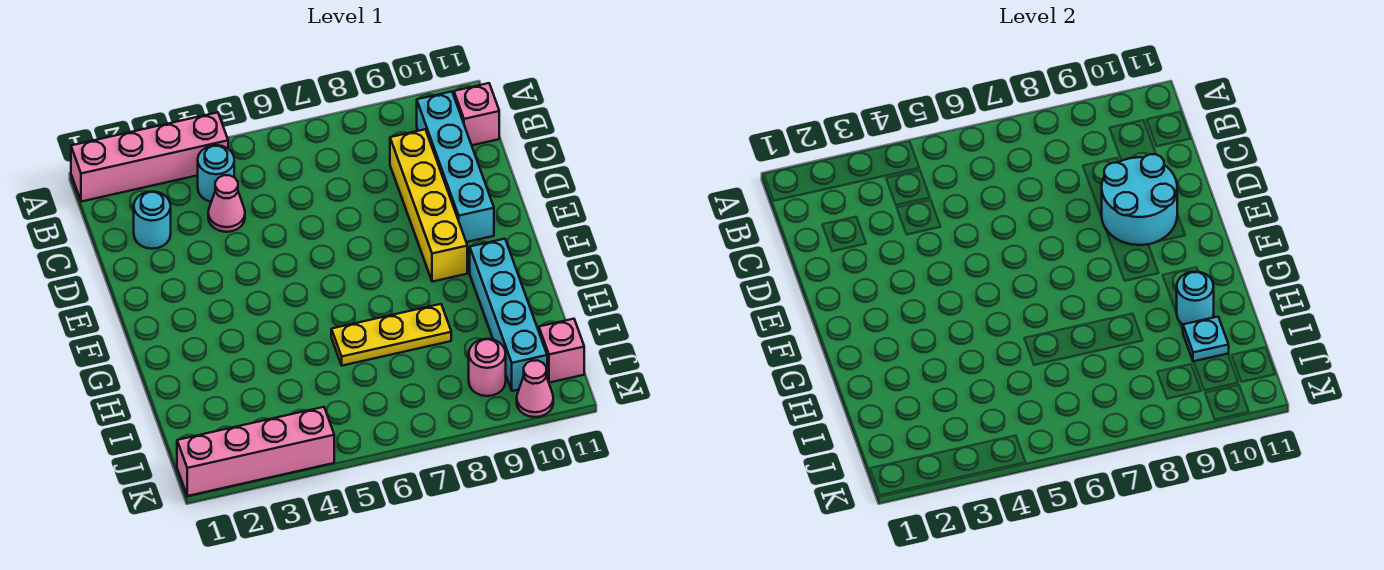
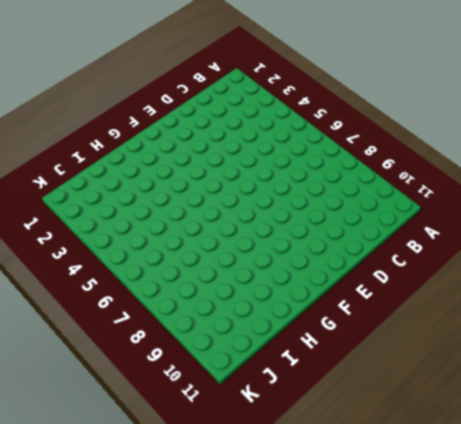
none -> pink 1x4 brick [71,112,228,202]
none -> cyan 1x1 round brick [198,145,234,202]
none -> cyan 1x4 brick [417,92,494,242]

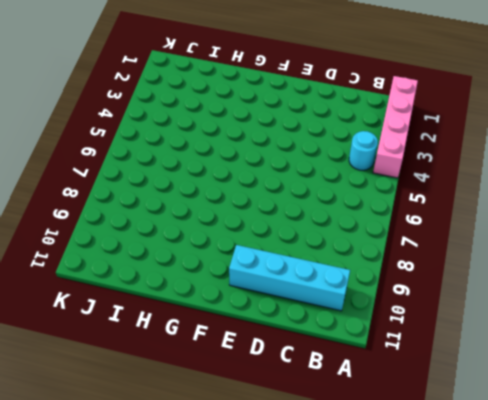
none -> pink 1x1 brick [454,83,499,145]
none -> cyan 1x1 round brick [134,191,171,249]
none -> pink 1x1 cone [208,175,245,232]

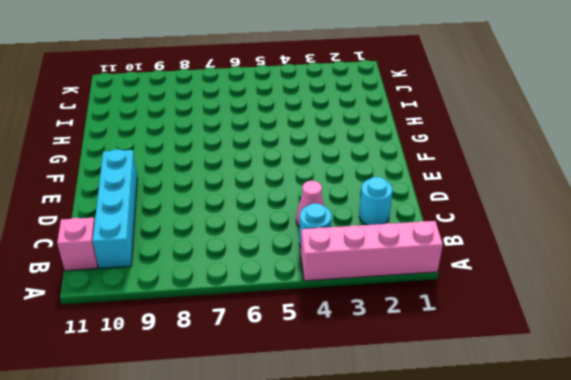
none -> yellow 1x4 brick [390,129,467,282]
none -> cyan 1x4 brick [470,239,547,391]
none -> yellow 1x3 plate [331,304,451,366]

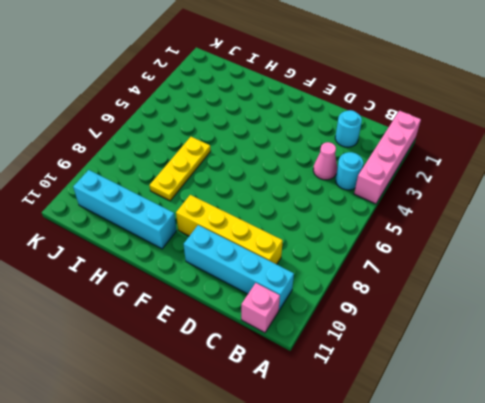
none -> pink 1x1 round brick [469,339,506,396]
none -> pink 1x1 brick [539,319,584,383]
none -> pink 1x4 brick [177,407,334,496]

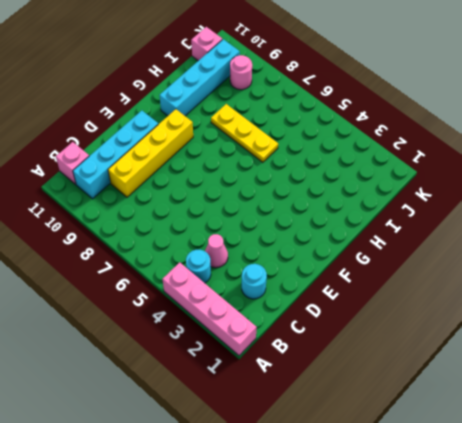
none -> pink 1x4 brick [177,407,334,496]
none -> pink 1x1 cone [517,360,553,417]
none -> cyan 2x2 round brick [1102,154,1177,245]

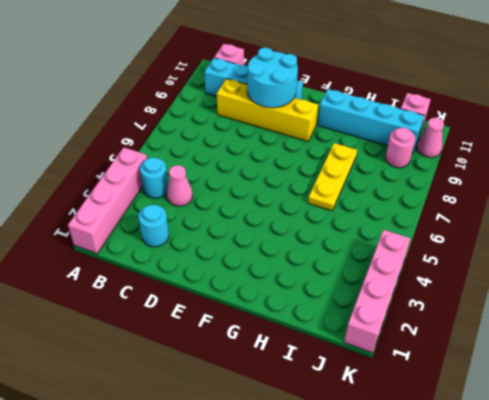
none -> cyan 1x1 round brick [1177,272,1214,324]
none -> cyan 1x1 plate [1183,317,1229,362]

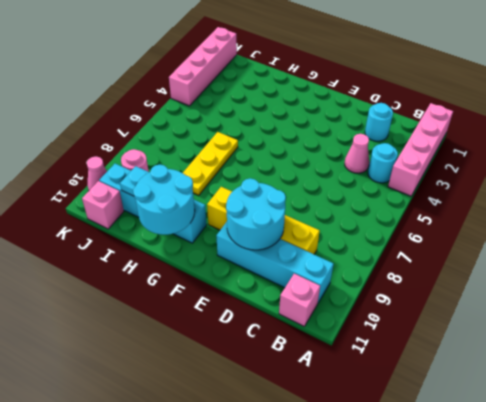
cyan 2x2 round brick [133,164,195,235] -> cyan 1x1 round brick [1177,272,1214,324]

